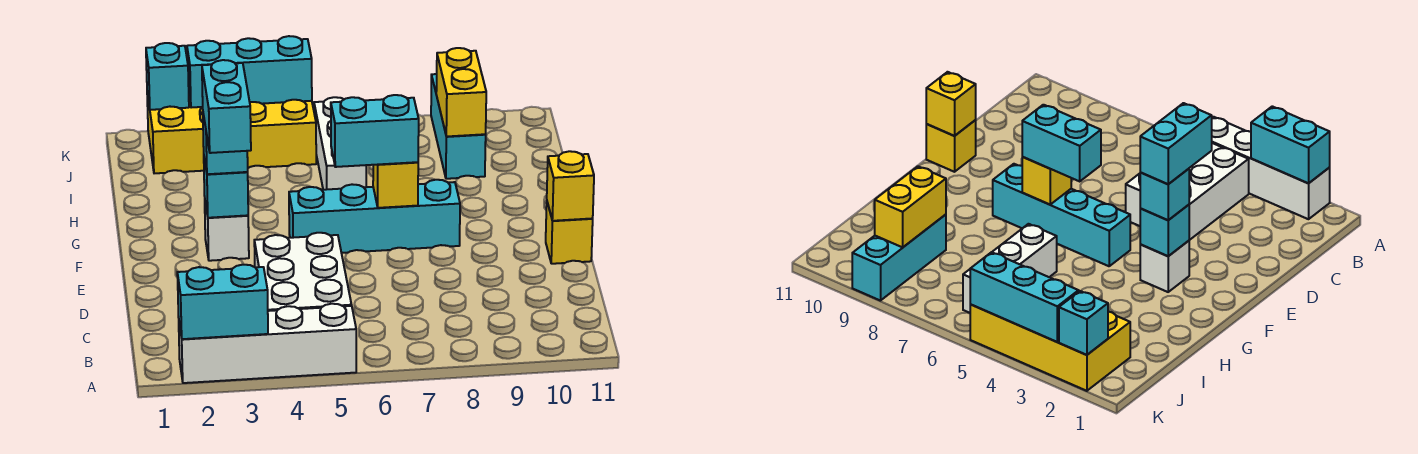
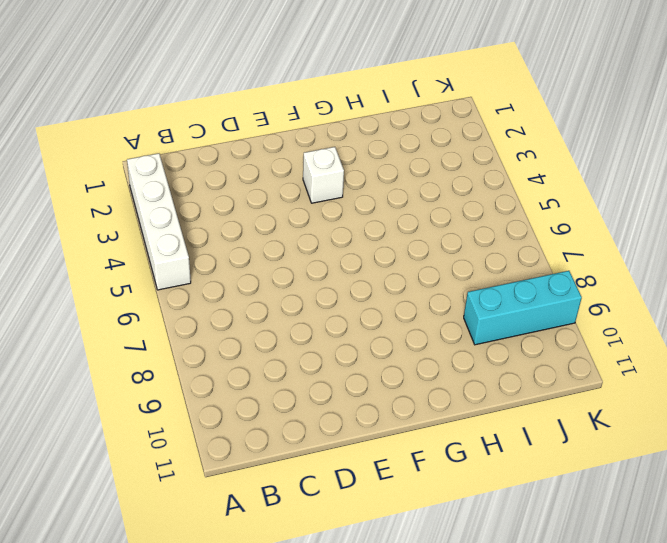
none -> white 2x3 brick [254,233,352,311]
none -> yellow 1x1 brick [546,203,593,264]
none -> cyan 1x4 brick [289,180,460,253]

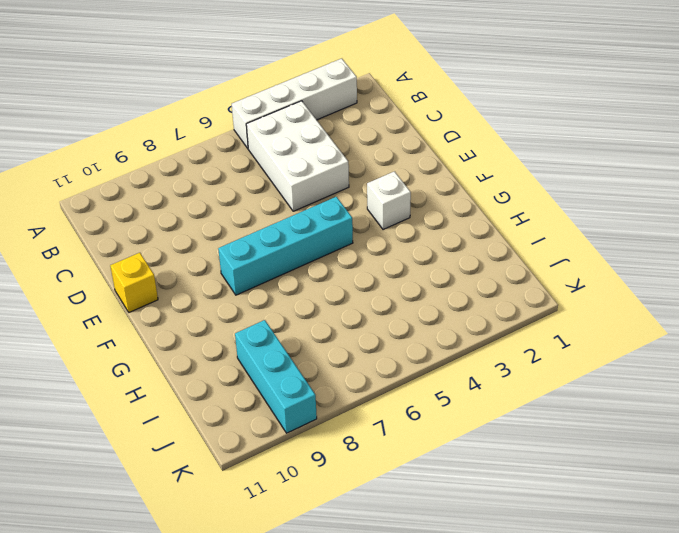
none -> white 1x3 brick [314,97,366,190]
none -> yellow 2x4 brick [147,93,316,173]
none -> cyan 1x2 brick [177,265,268,339]

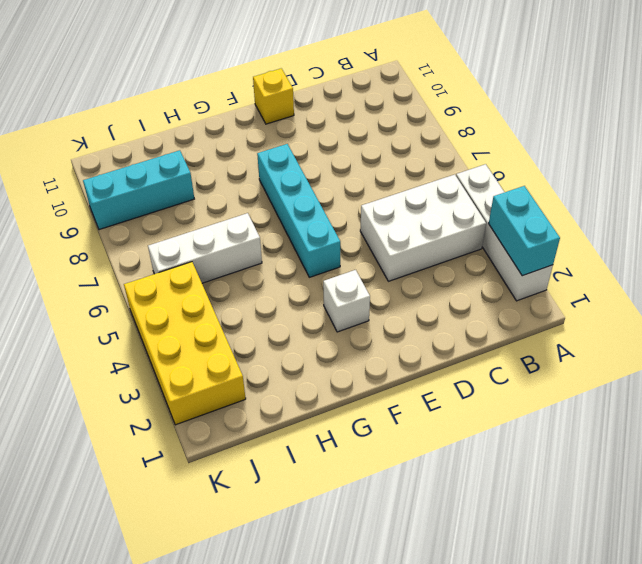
none -> yellow 1x1 brick [547,151,594,221]
none -> cyan 1x1 brick [204,159,248,218]
none -> yellow 1x1 brick [373,162,418,208]

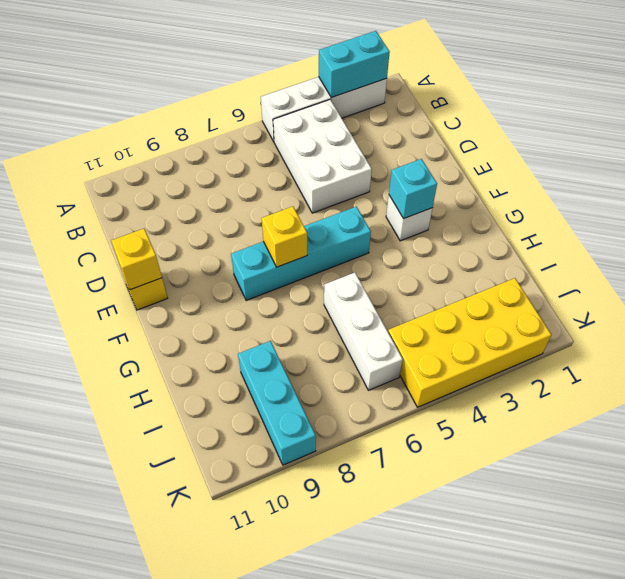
none -> yellow 1x2 brick [436,48,486,137]
none -> cyan 1x1 brick [146,43,189,110]
none -> cyan 1x3 brick [187,36,312,108]

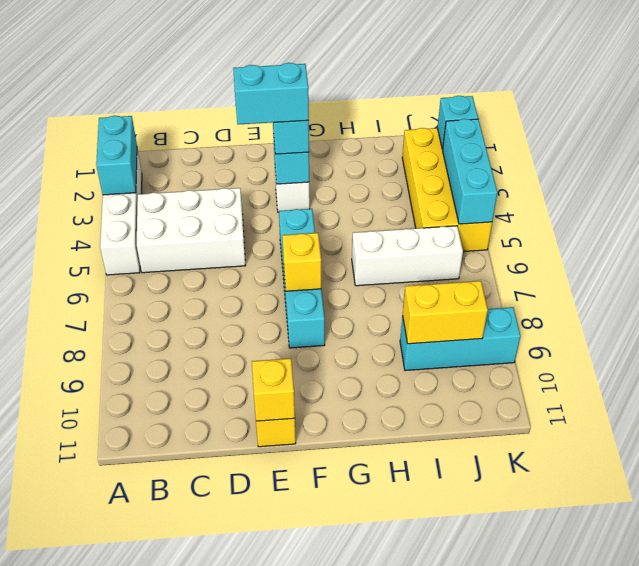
none -> cyan 1x2 brick [331,95,419,167]

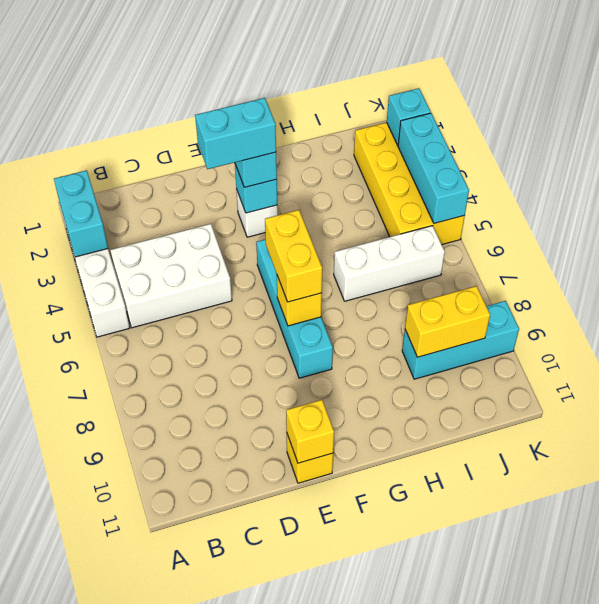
yellow 1x2 brick [265,210,322,302] -> cyan 1x2 brick [331,95,419,167]

